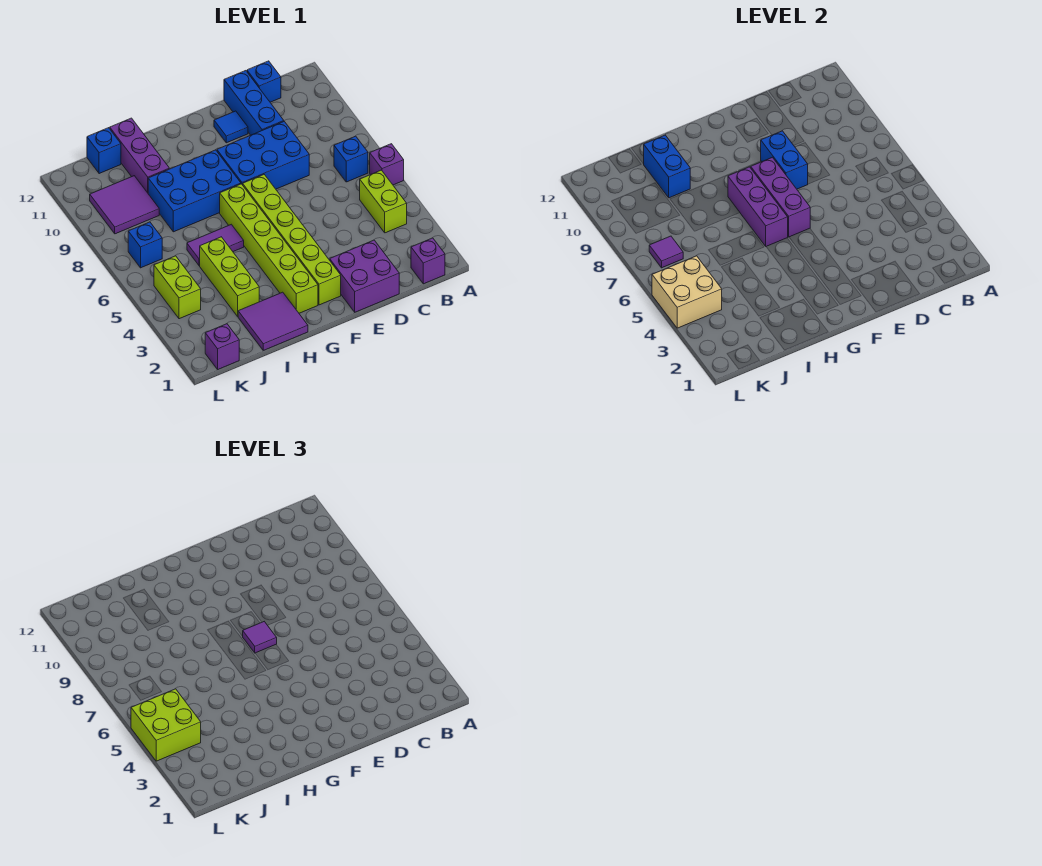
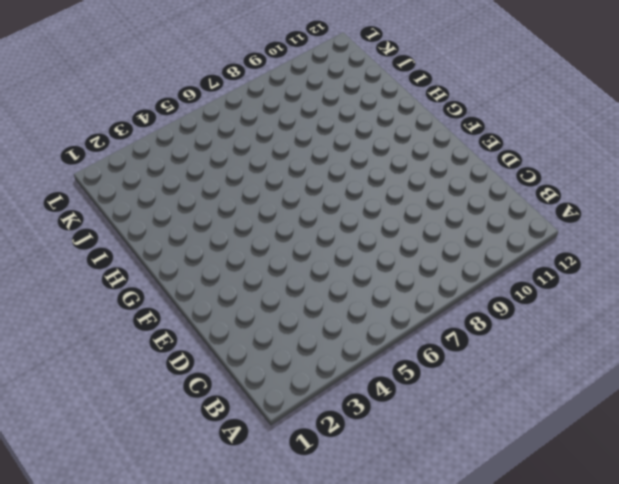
none -> purple 1x1 brick [370,144,404,185]
none -> purple 1x1 brick [411,238,445,284]
none -> lime 1x2 brick [360,170,407,233]

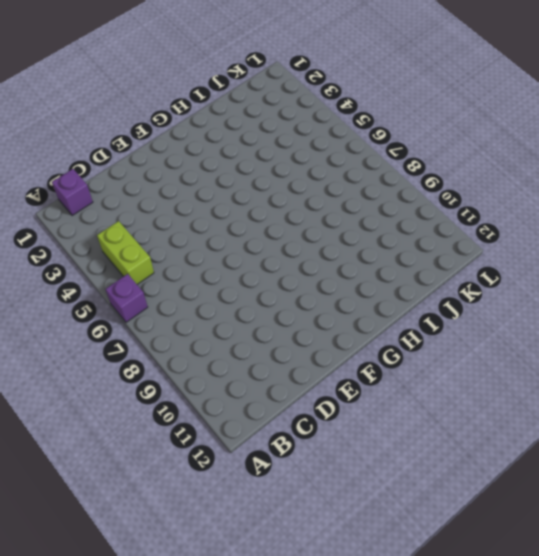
none -> blue 1x1 brick [334,136,368,182]
none -> blue 1x1 brick [247,61,281,102]
none -> purple 2x2 brick [330,240,399,312]

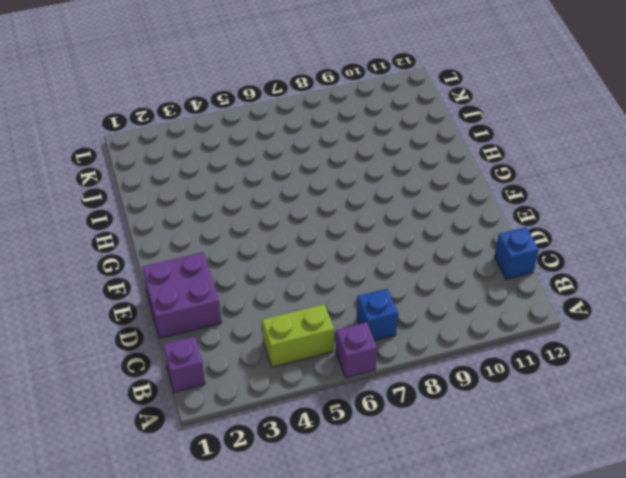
none -> blue 2x3 brick [217,122,309,189]
none -> blue 1x3 brick [224,71,284,135]
none -> blue 1x1 tile [214,111,248,143]

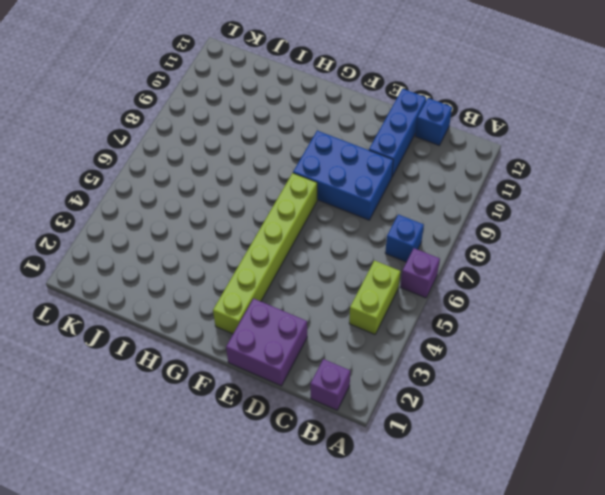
none -> blue 1x1 tile [214,111,248,143]
none -> lime 1x6 brick [220,184,318,313]
none -> blue 2x3 brick [148,150,241,232]

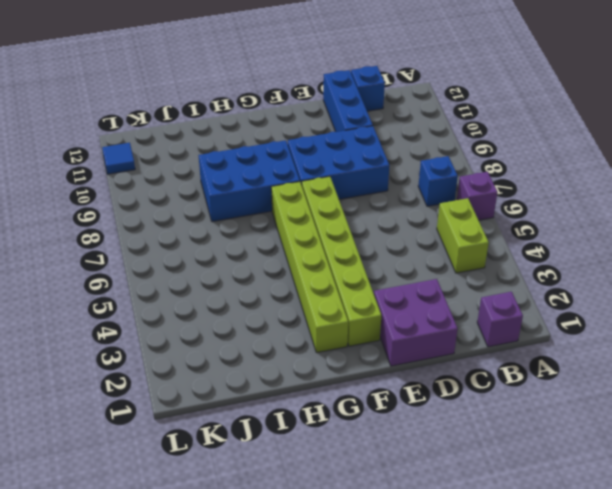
blue 1x1 tile [102,143,135,174] -> blue 1x1 tile moved to [214,111,248,143]
none -> purple 2x2 tile [238,292,308,350]
none -> purple 1x2 tile [187,224,244,266]
none -> lime 1x3 brick [200,237,259,316]

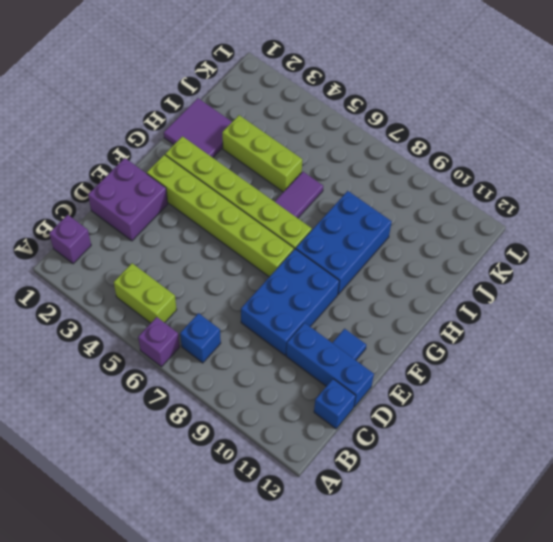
none -> purple 1x3 brick [110,118,169,193]
none -> purple 2x2 tile [90,176,159,234]
none -> blue 1x1 brick [87,128,121,174]

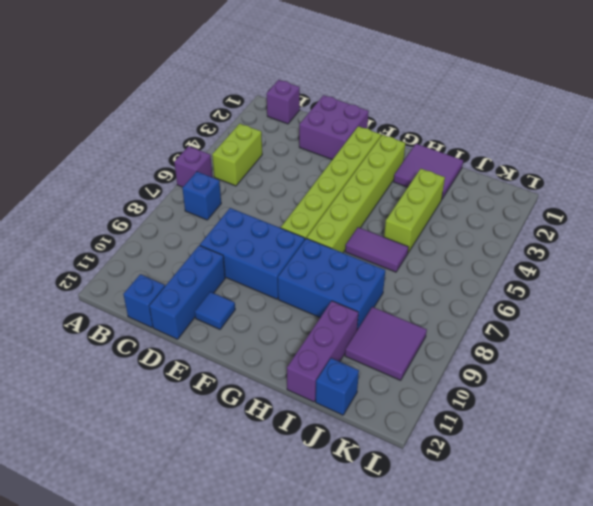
none -> purple 1x1 brick [205,324,239,369]
none -> lime 1x2 brick [154,256,201,319]
none -> blue 1x1 brick [128,222,162,268]

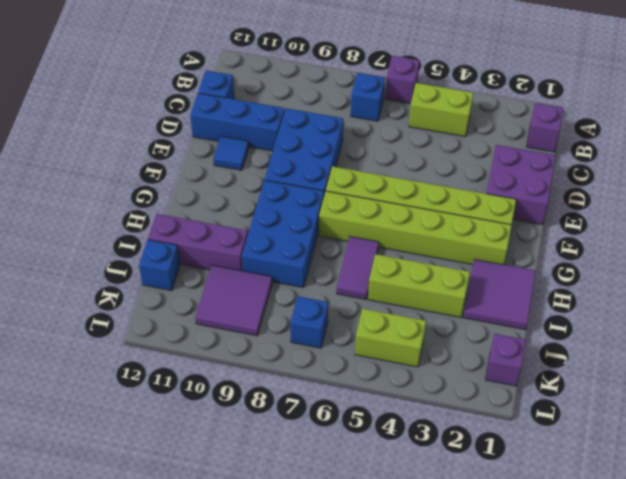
none -> blue 1x2 brick [761,131,808,189]
none -> purple 1x3 brick [751,157,810,237]
none -> purple 1x3 brick [728,167,788,246]

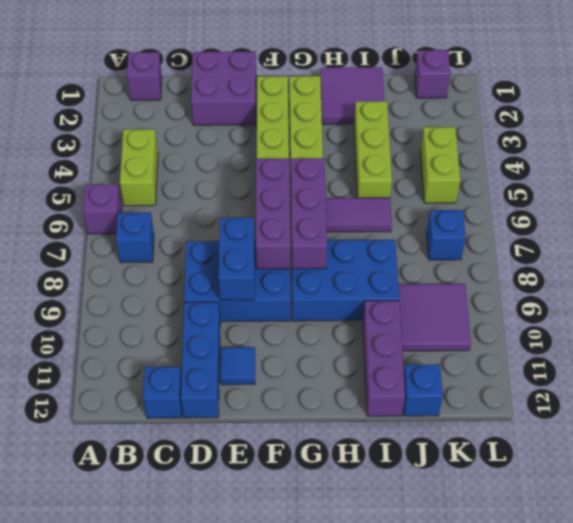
none -> blue 1x2 brick [644,135,690,198]
none -> tan 2x2 brick [652,256,722,328]
none -> purple 1x1 tile [649,236,683,268]

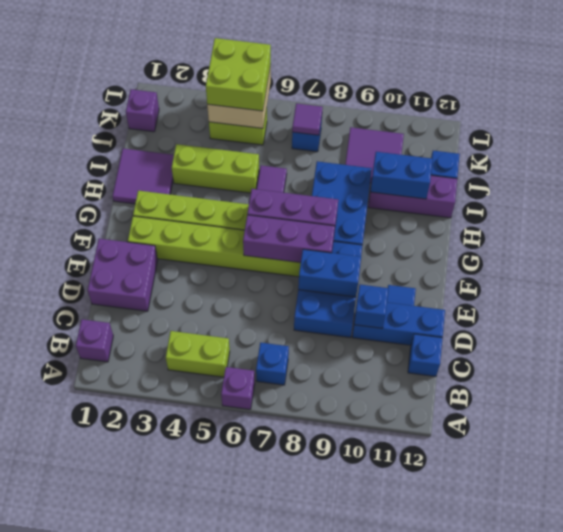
blue 1x1 brick [354,285,388,328] -> none
none -> purple 1x1 tile [243,622,277,653]

